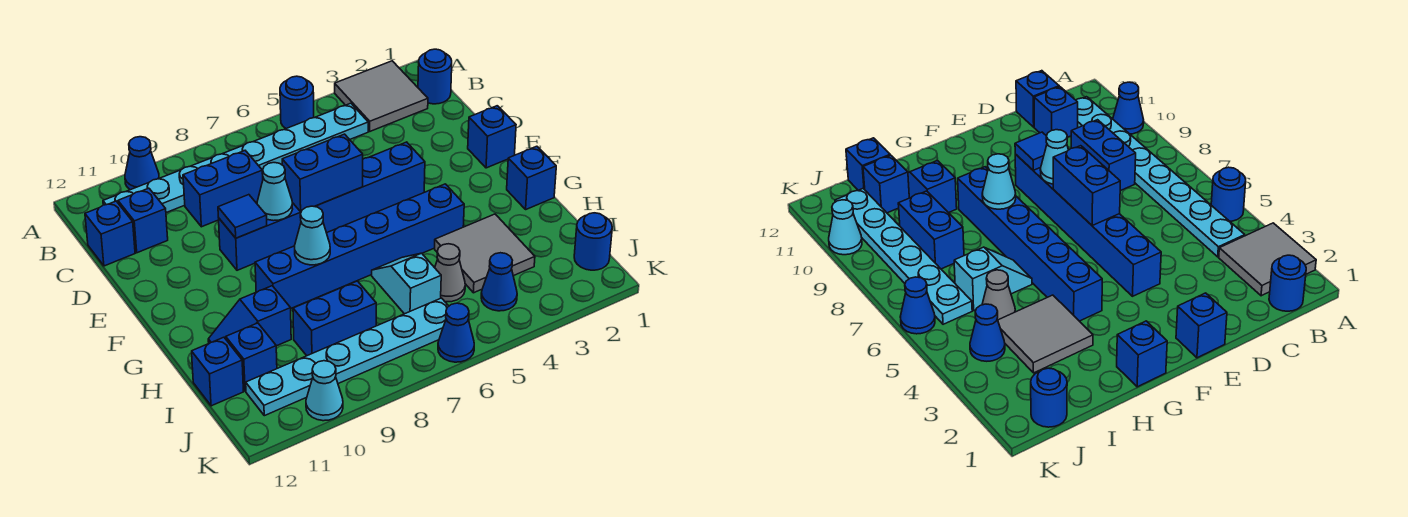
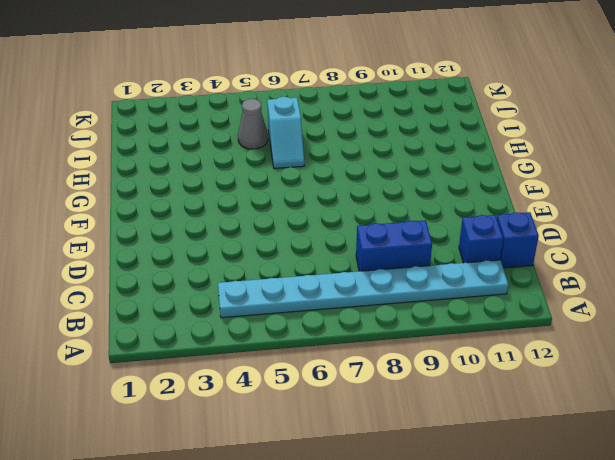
none -> grey 2x2 tile [335,61,428,131]
none -> blue 1x1 round brick [280,76,314,129]
none -> blue 1x1 cone [125,137,159,190]

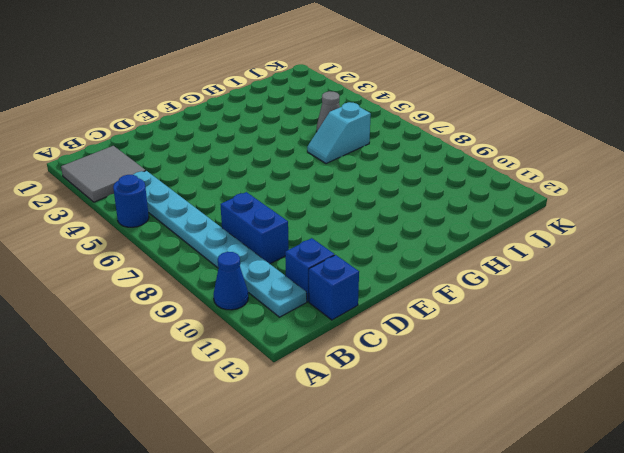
none -> blue 1x1 round brick [418,49,452,104]
none -> blue 1x1 brick [468,106,516,168]
none -> blue 1x6 brick [219,142,425,270]

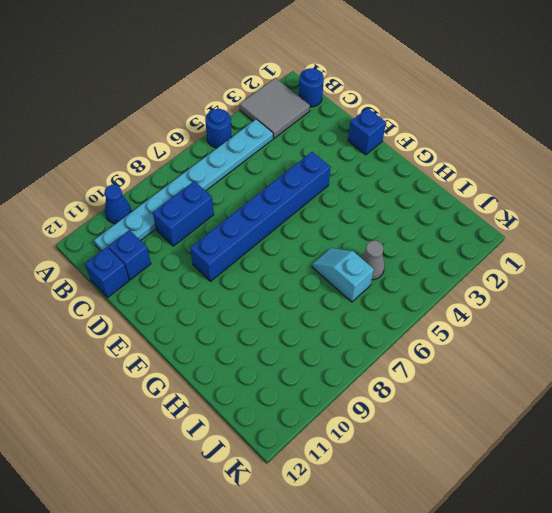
none -> blue 1x1 brick [507,146,556,209]
none -> blue 1x6 brick [255,184,464,308]
none -> grey 2x2 tile [435,214,535,293]

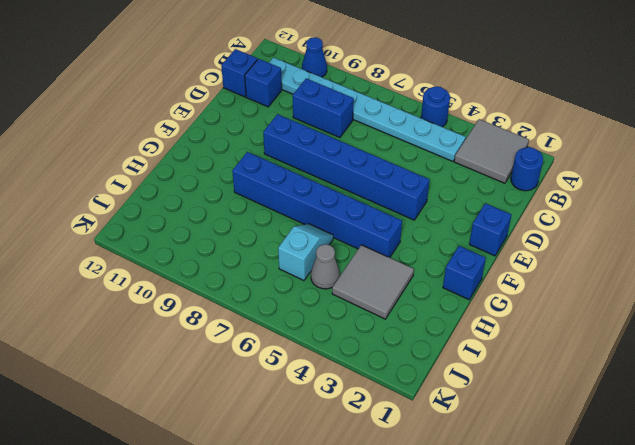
none -> blue 1x2 slope [208,286,291,346]
none -> blue 1x2 brick [293,281,376,356]
none -> blue 1x1 brick [226,323,277,391]

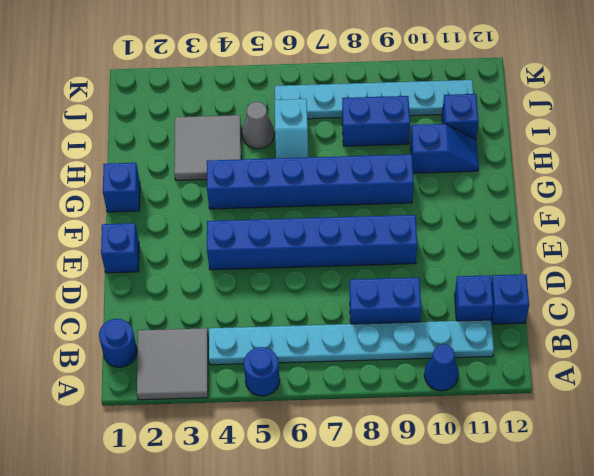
none -> blue 1x1 brick [192,337,244,406]
none -> blue 1x1 round brick [574,213,612,270]
none -> blue 1x1 cone [481,253,517,311]

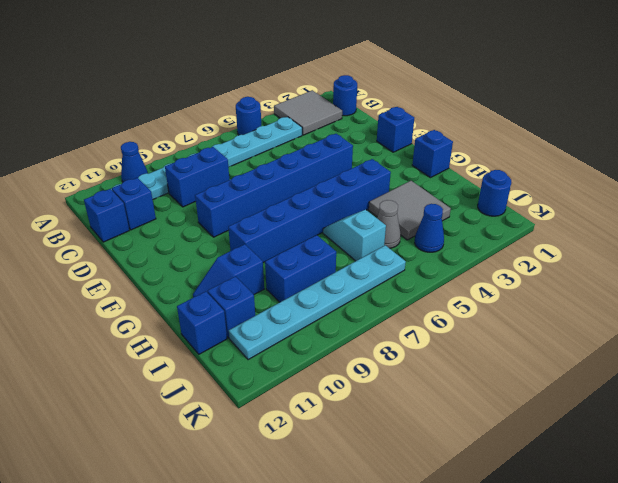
none -> blue 1x1 cone [438,303,474,362]
none -> cyan 1x1 cone [306,361,343,421]
none -> blue 1x2 brick [282,134,363,212]

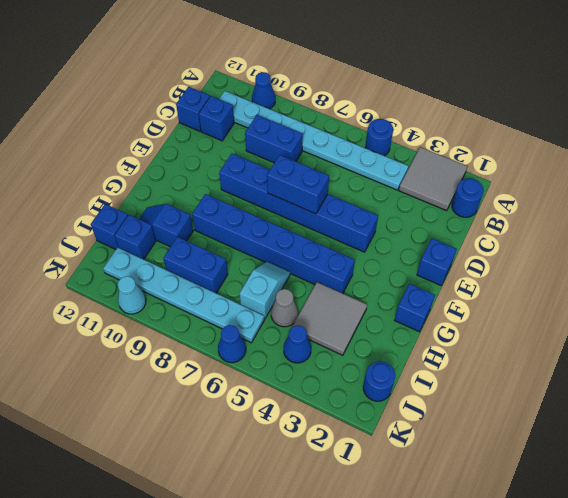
none -> cyan 1x1 cone [257,163,293,221]
none -> blue 1x1 tile [218,195,267,238]
none -> cyan 1x1 cone [294,206,330,265]

